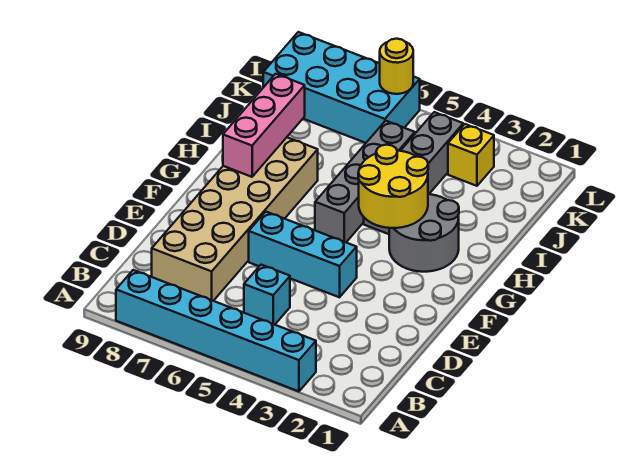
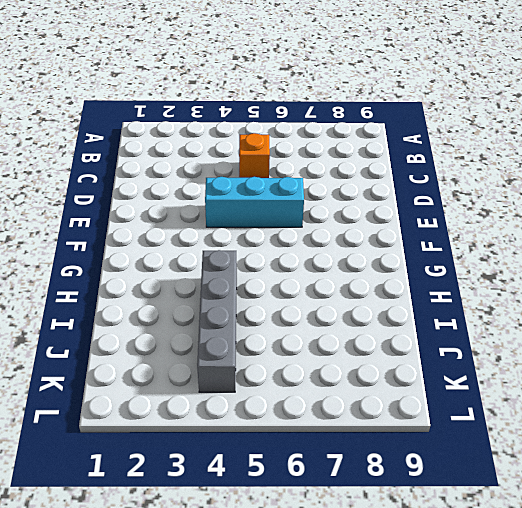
orange 1x1 brick [239,133,270,178] -> cyan 1x1 brick [244,265,290,325]
none -> cyan 1x6 brick [116,270,316,391]
none -> tan 2x6 brick [152,138,318,301]
none -> grey 2x2 round brick [389,194,459,272]

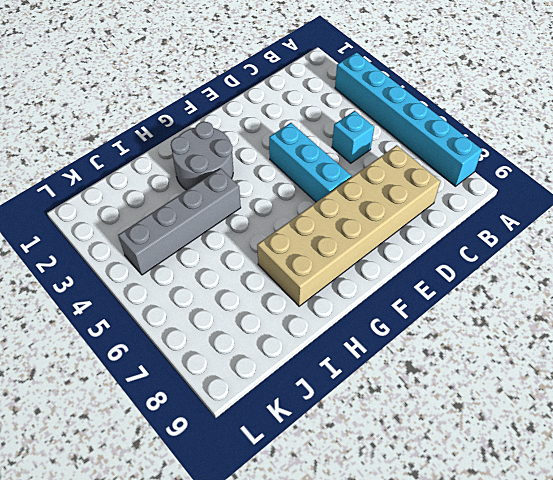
none -> grey 1x4 brick [315,121,415,242]
none -> yellow 1x1 brick [448,124,494,186]
none -> cyan 2x4 brick [263,32,420,143]

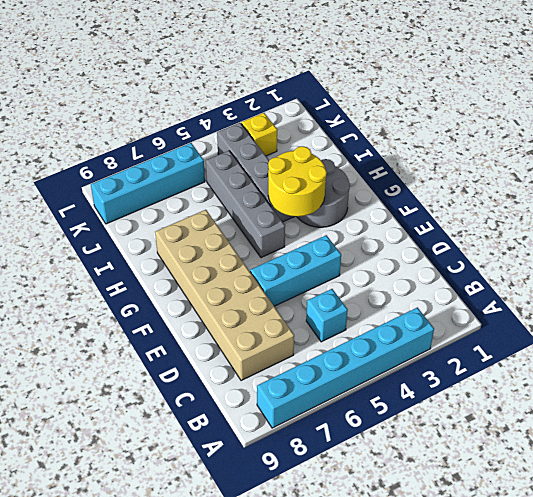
cyan 1x4 brick [91,143,205,224] -> cyan 2x4 brick [263,32,420,143]
none -> pink 1x3 brick [223,74,305,177]
none -> yellow 1x1 round brick [380,39,413,94]

